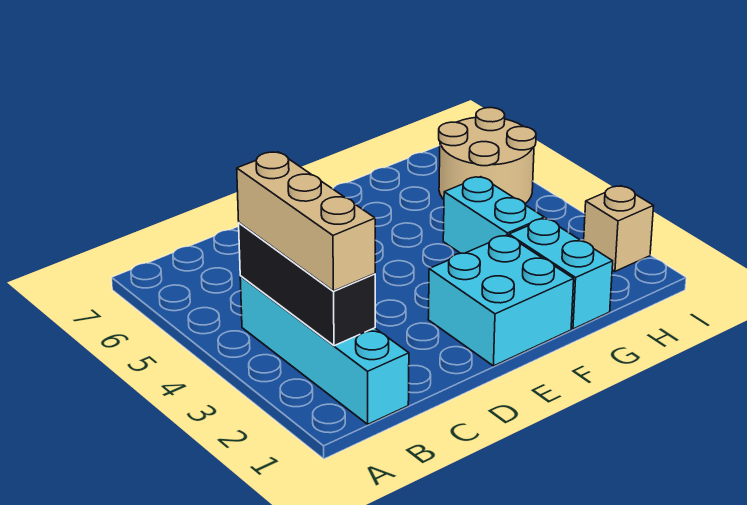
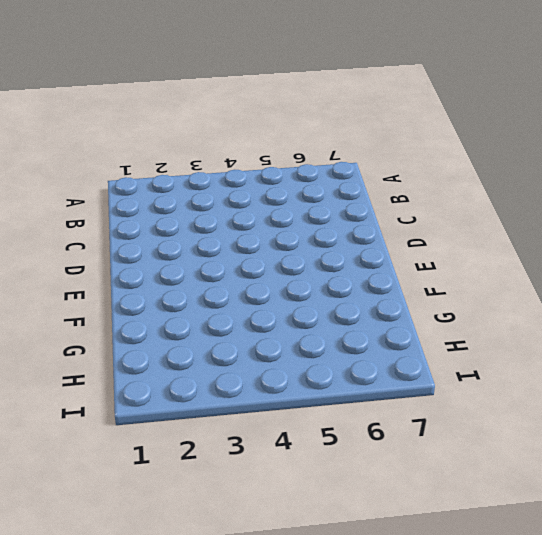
none -> cyan 1x4 brick [240,276,409,424]
none -> cyan 2x2 brick [428,235,574,366]

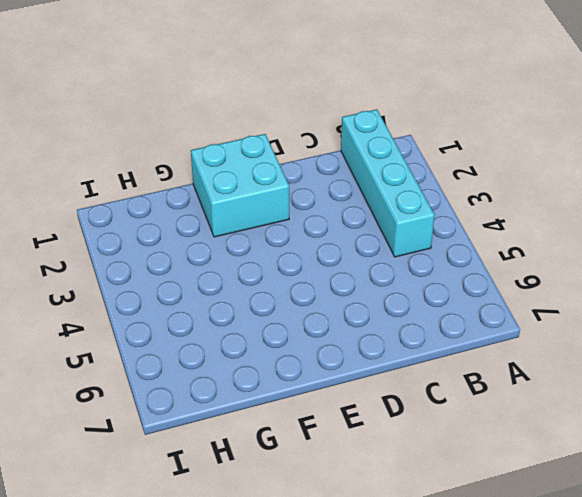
none -> cyan 1x2 brick [509,218,613,329]
none -> cyan 1x2 brick [443,177,544,253]

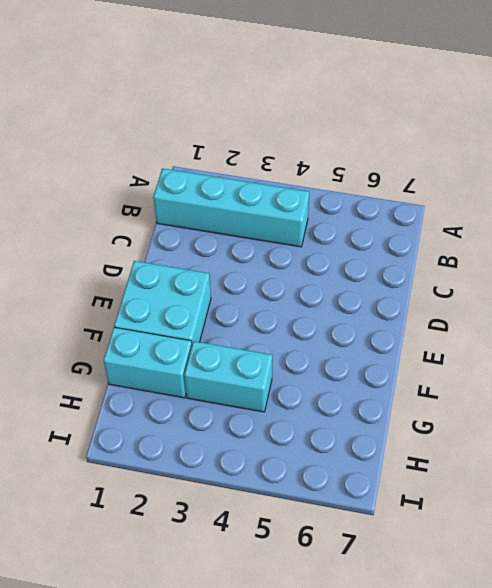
none -> tan 2x2 round brick [439,108,536,203]
none -> tan 1x1 brick [584,186,654,271]

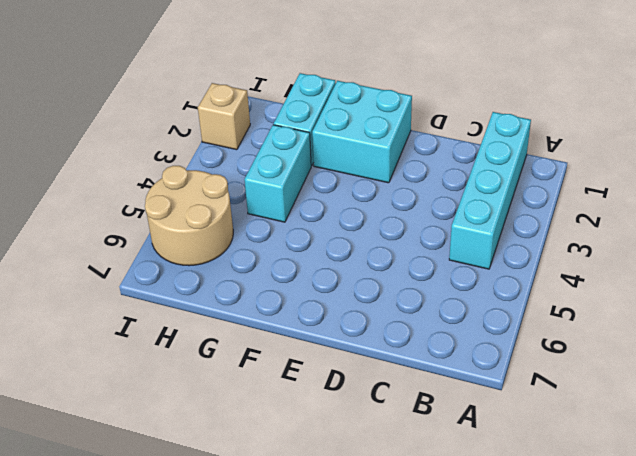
none -> black 1x3 brick [239,223,375,346]
none -> tan 1x3 brick [237,152,375,291]

